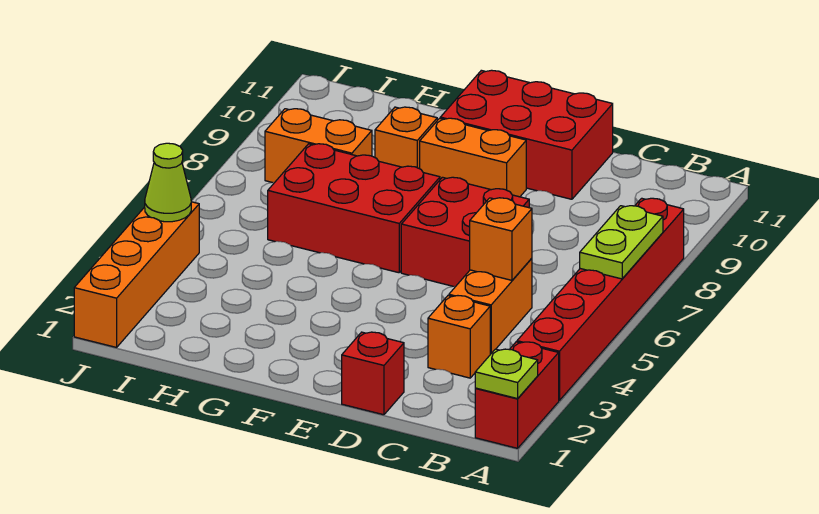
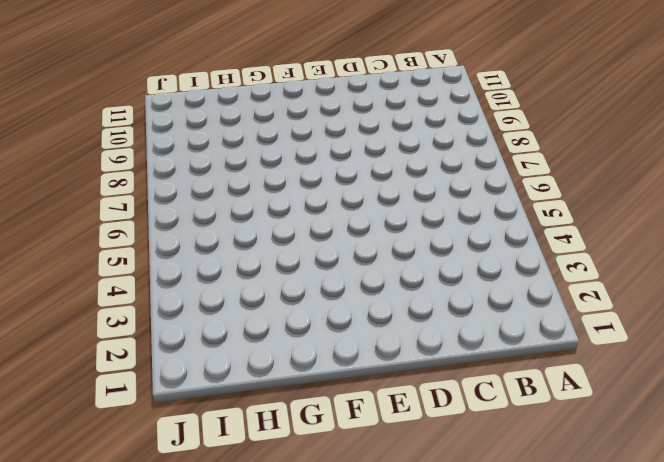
none -> red 1x2 brick [475,342,559,448]
none -> red 1x6 brick [517,198,684,401]
none -> orange 1x1 brick [428,296,490,378]

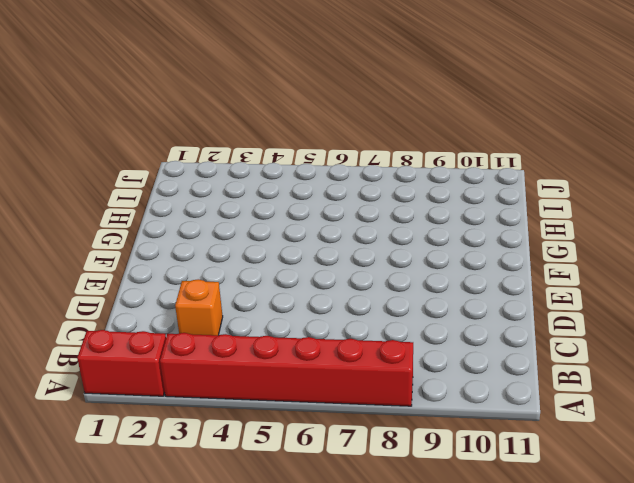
none -> orange 1x2 brick [449,258,532,354]
none -> red 1x1 brick [342,332,404,415]
none -> red 2x2 brick [401,177,529,286]

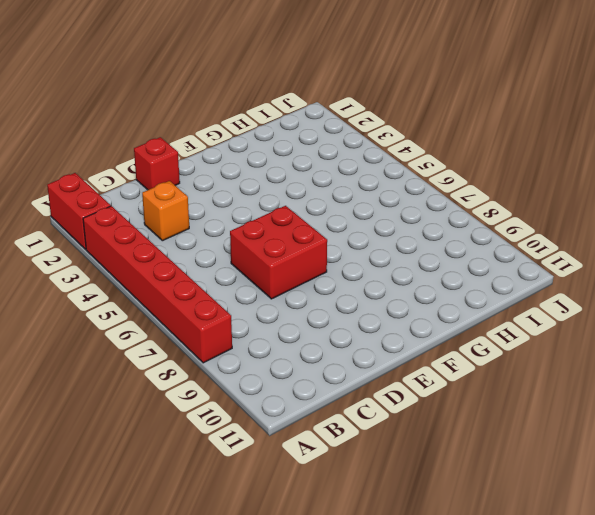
none -> orange 1x2 brick [449,258,532,354]
none -> red 2x3 brick [440,70,613,199]
none -> orange 1x2 brick [420,118,526,197]

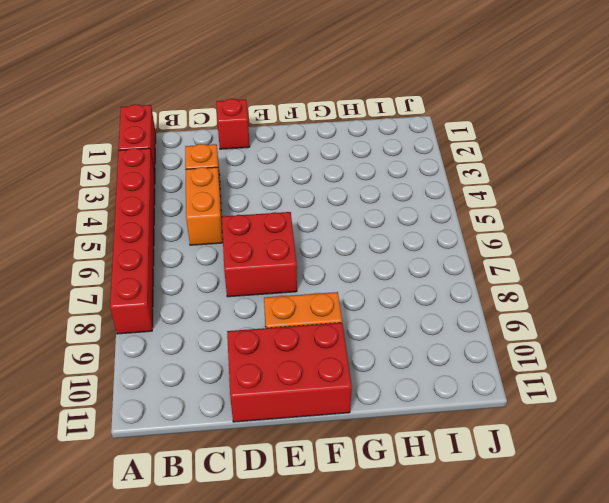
none -> red 2x3 brick [268,144,440,273]
none -> orange 1x1 brick [375,107,437,169]
none -> orange 1x2 brick [265,109,372,183]

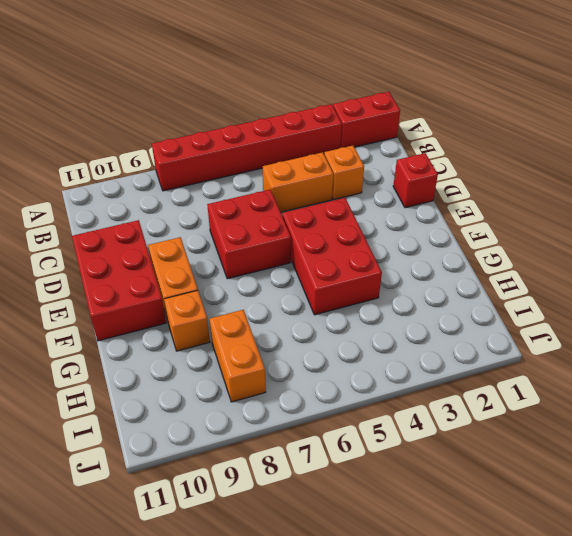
red 2x3 brick [282,198,382,315] -> red 2x3 brick moved to [268,144,440,273]
none -> orange 1x4 brick [74,202,199,347]
none -> lime 1x1 plate [475,349,538,399]
none -> lime 1x2 plate [580,206,663,279]

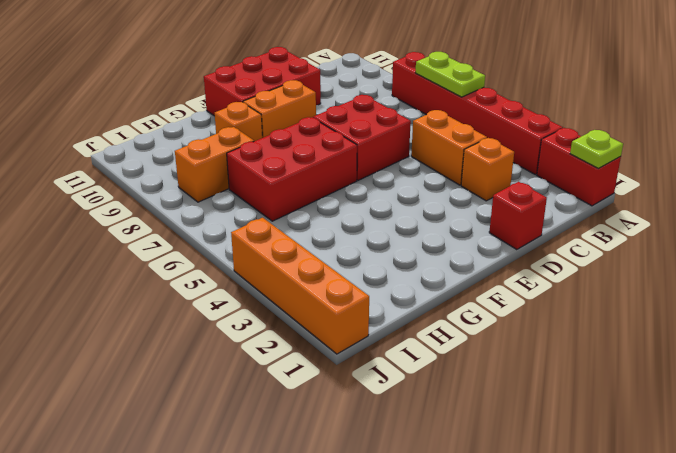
none -> orange 1x1 brick [470,198,532,280]
none -> lime 1x1 cone [145,143,191,222]

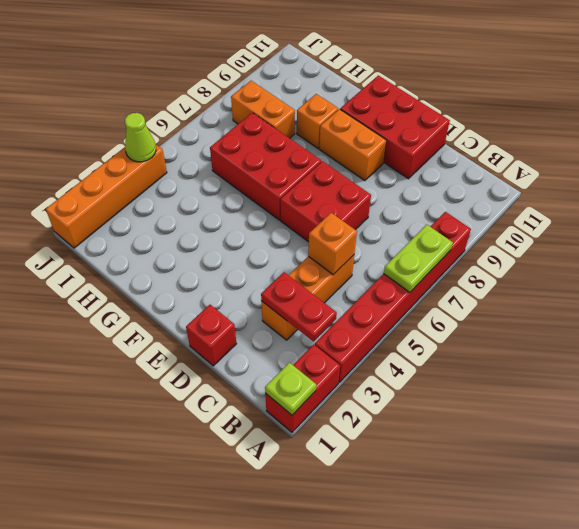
red 1x2 plate [261,272,337,341] -> none

